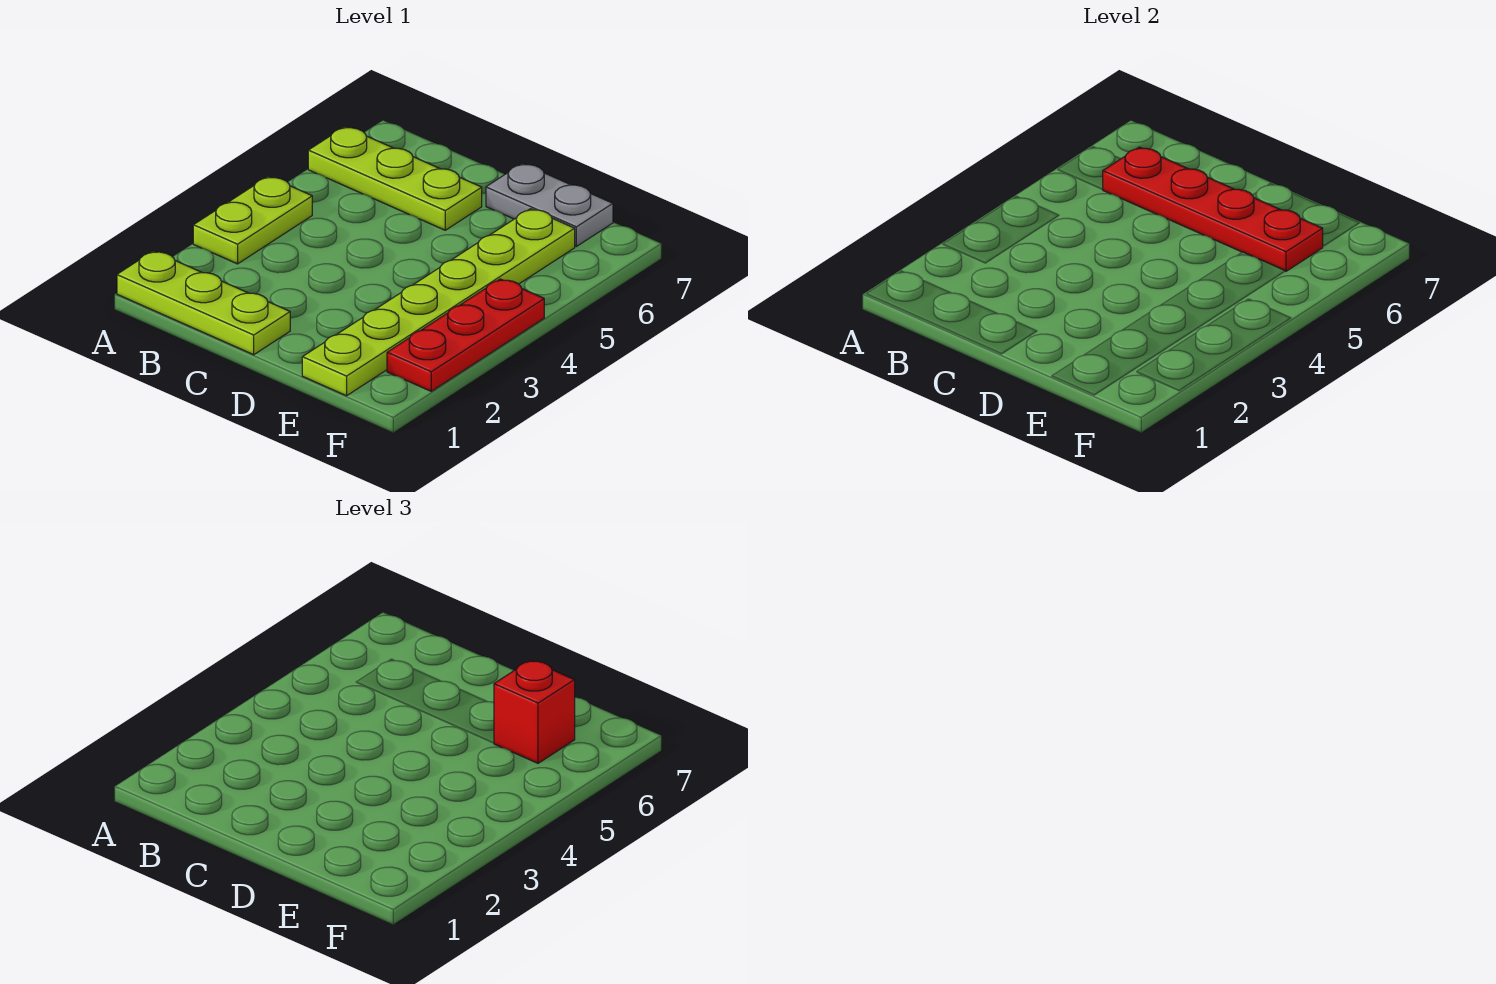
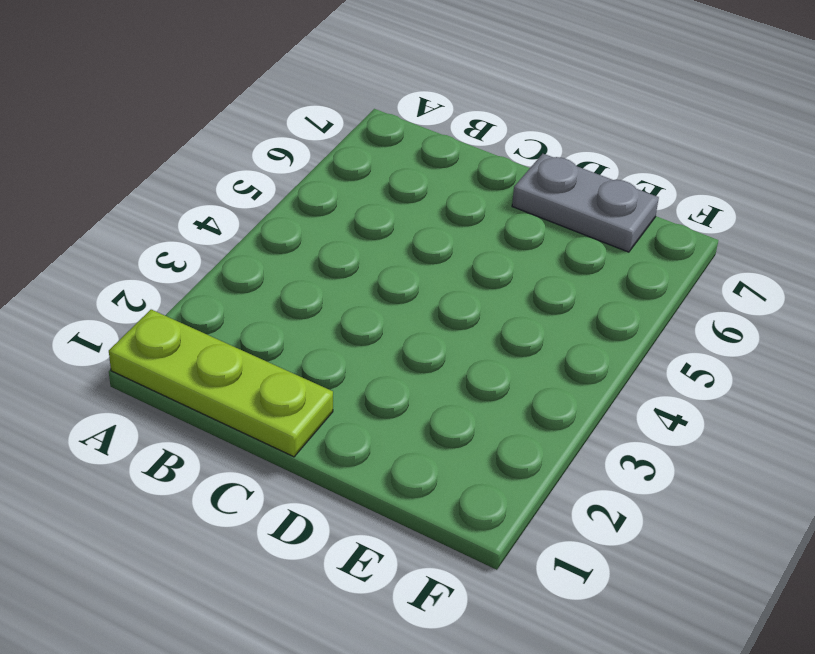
none -> lime 1x2 plate [193,176,312,264]
none -> lime 1x3 plate [308,127,482,230]

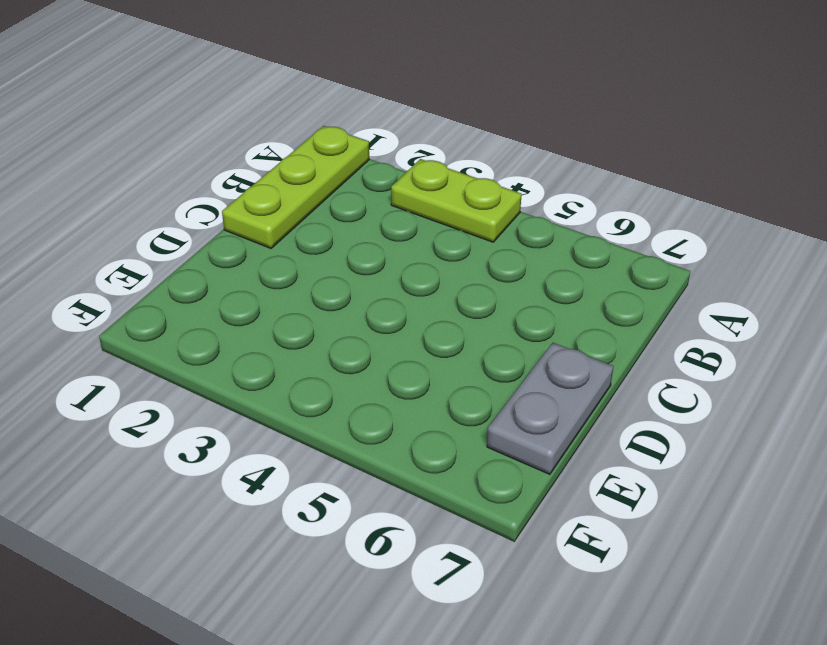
none -> lime 1x3 plate [308,127,482,230]
none -> lime 1x6 plate [302,209,575,396]

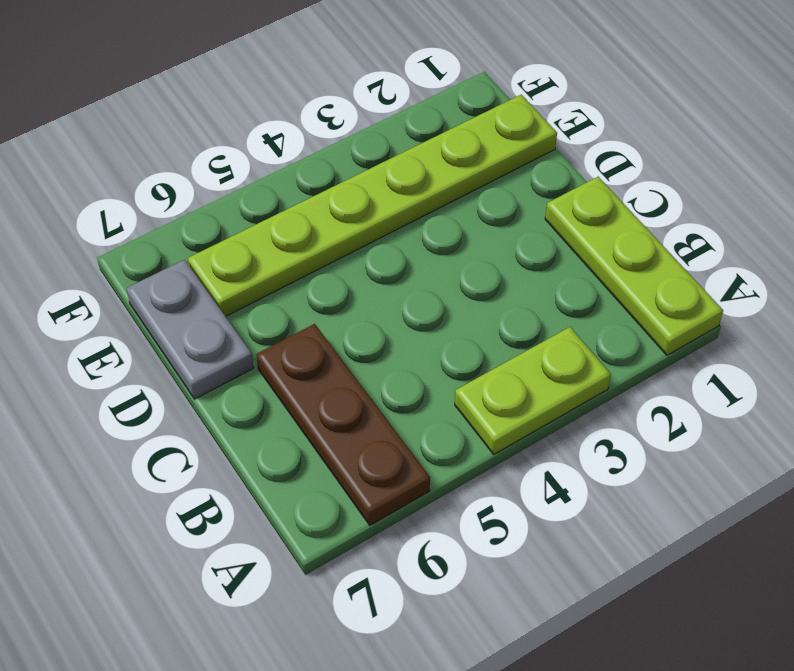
brown 1x3 plate [256,324,430,525] -> lime 1x3 plate [308,127,482,230]
none -> red 1x3 plate [387,279,544,391]
none -> red 1x4 plate [1103,147,1323,271]

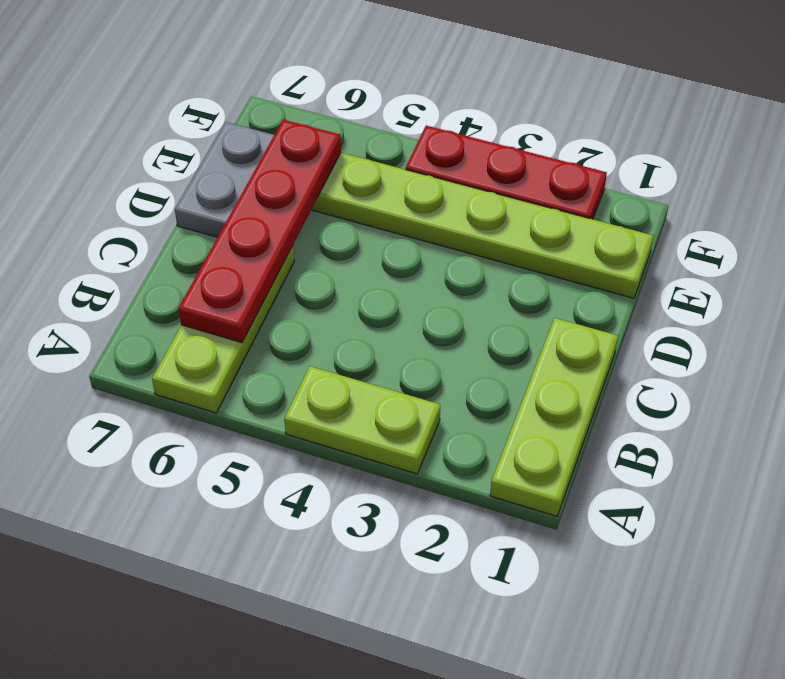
none -> red 1x1 brick [494,660,575,763]

